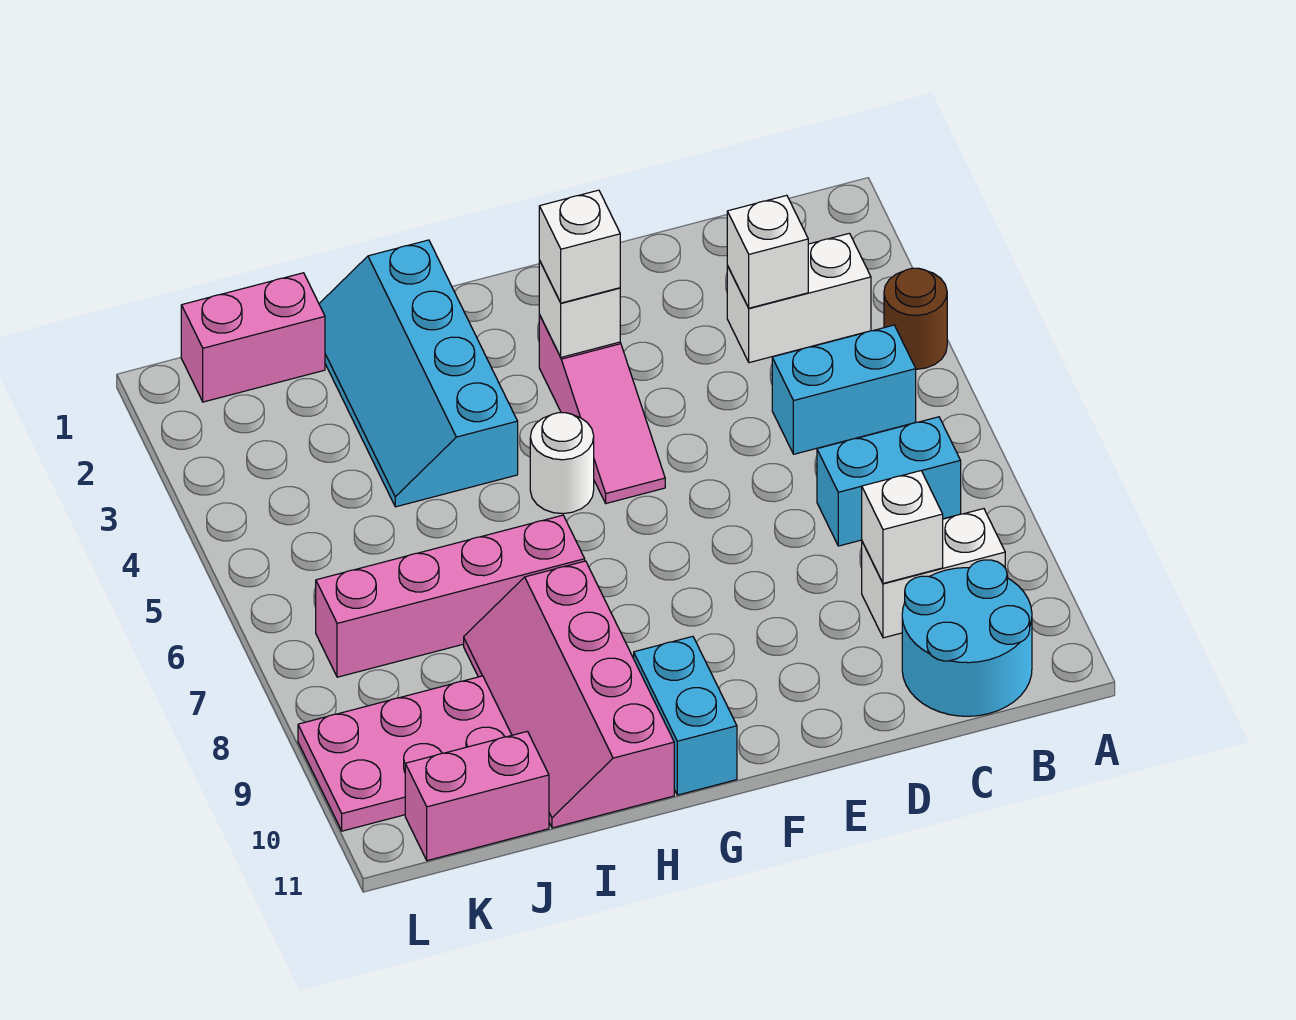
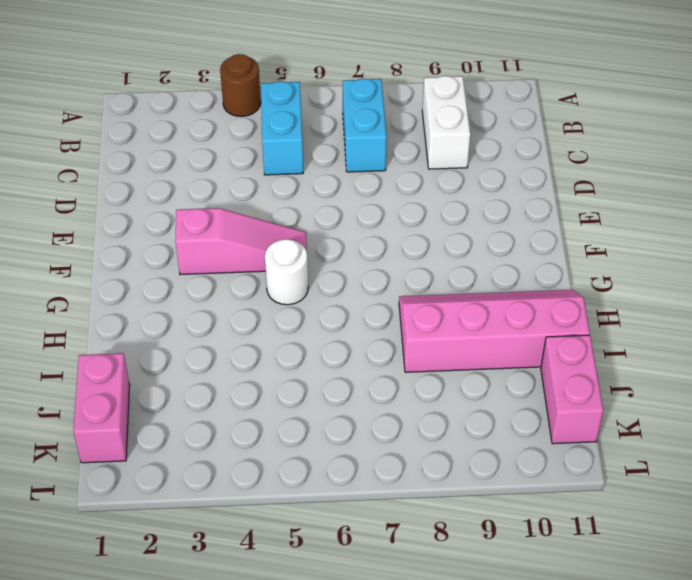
pink 2x4 slope [399,290,590,372] -> pink 2x4 slope turned to [464,561,674,828]
none -> white 1x2 brick [727,233,871,363]
none -> cyan 2x2 round brick [902,560,1032,716]
none -> cyan 1x2 brick [634,636,737,795]

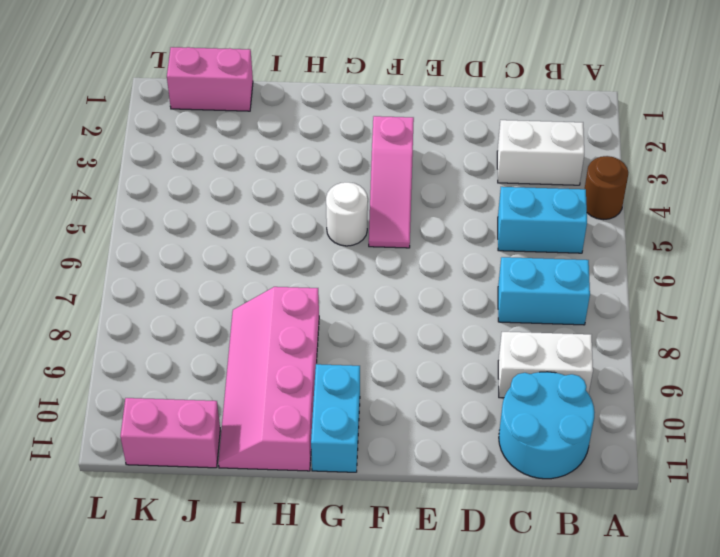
none -> cyan 2x4 slope [319,240,518,507]
none -> pink 1x4 brick [316,515,585,677]
none -> pink 2x3 plate [298,676,512,831]

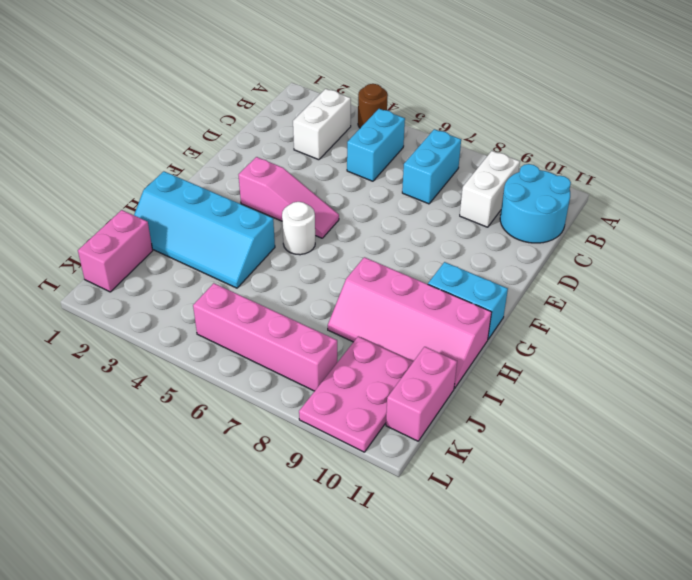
pink 1x4 brick [193,283,337,391] -> pink 1x4 brick turned to [316,515,585,677]
none -> white 1x1 brick [727,195,808,308]
none -> white 1x1 brick [862,471,943,583]
none -> white 1x1 brick [539,260,620,357]

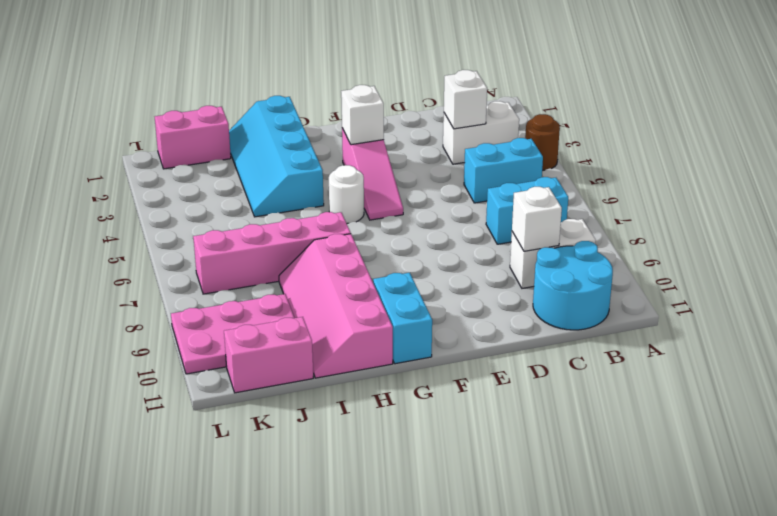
none -> white 1x1 brick [539,190,620,303]

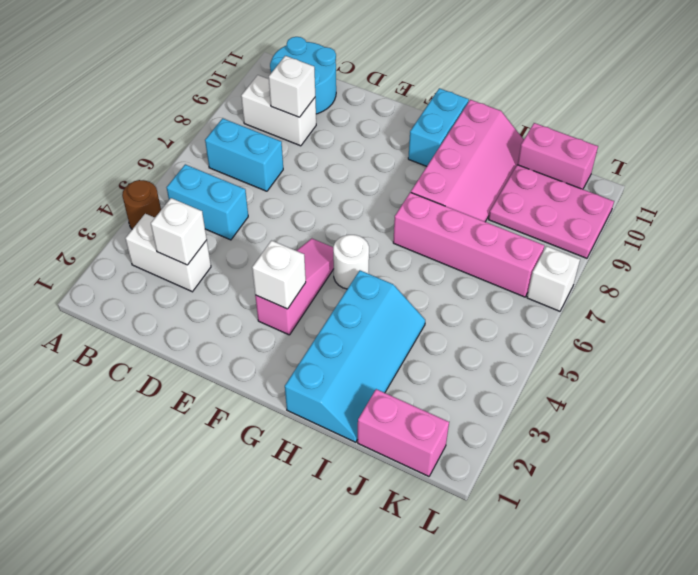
white 1x1 brick [527,246,580,311] -> white 1x1 brick moved to [539,190,620,303]

